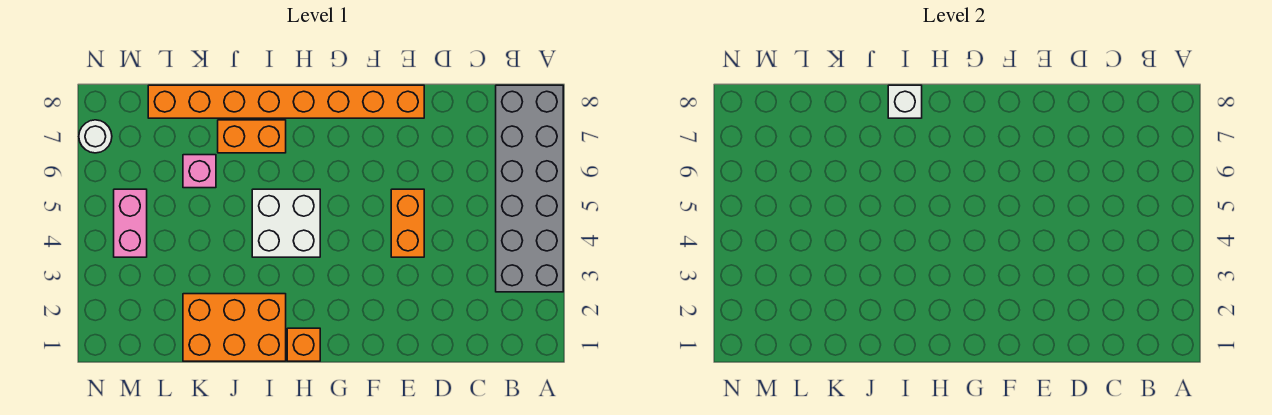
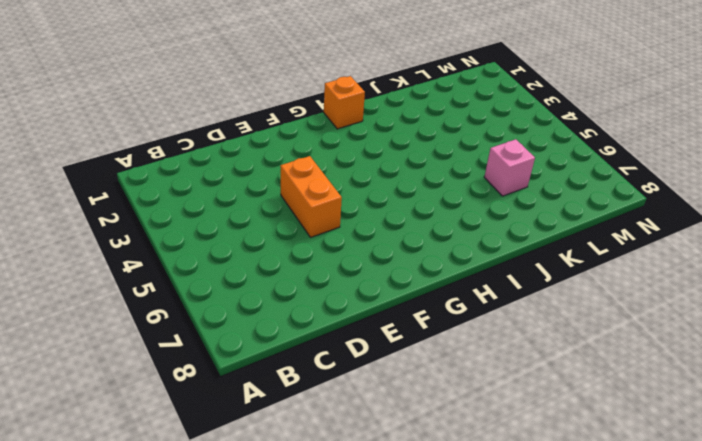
none -> grey 2x6 brick [496,85,563,292]
none -> orange 1x8 brick [148,85,424,118]

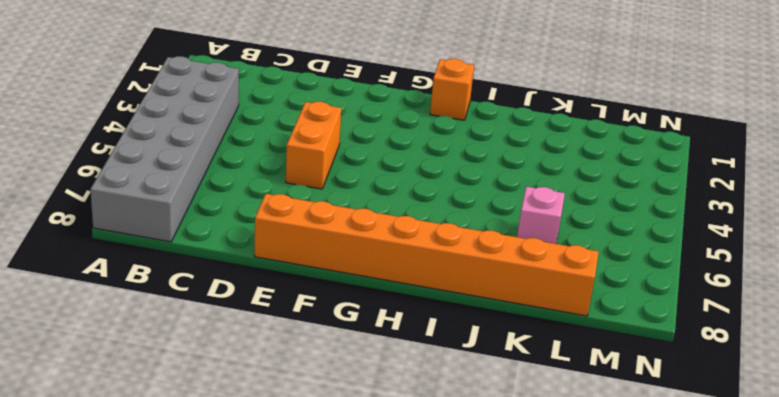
none -> white 2x2 brick [252,189,320,257]
none -> orange 2x3 brick [183,294,286,361]

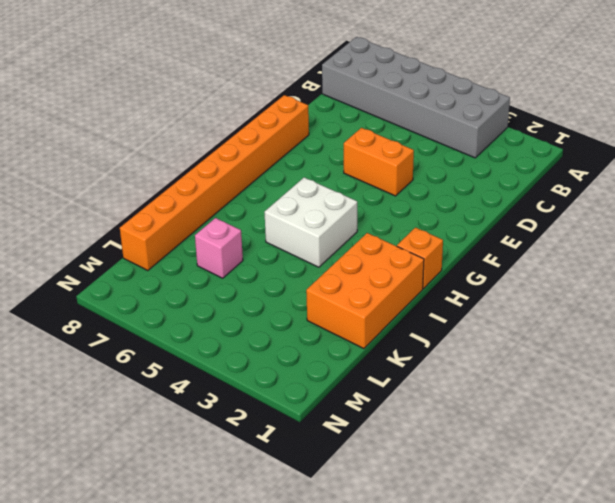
none -> orange 1x2 brick [218,120,286,153]
none -> pink 1x2 brick [114,189,147,257]

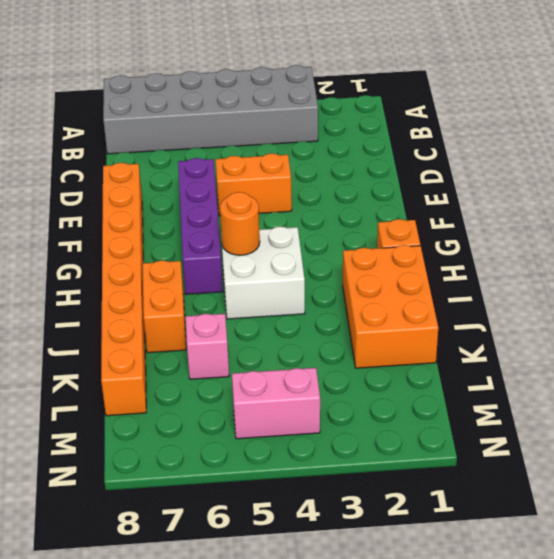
purple 1x4 brick [178,158,223,294] -> none
orange 1x1 round brick [220,192,260,255] -> none
none -> white 1x1 round brick [79,120,112,153]
none -> white 1x1 brick [888,85,922,118]

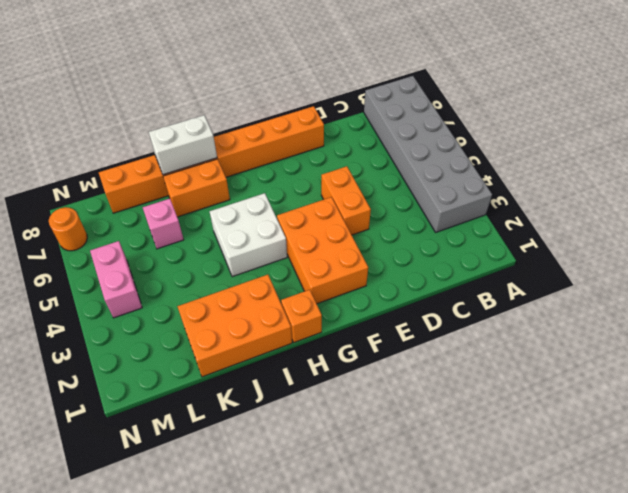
orange 2x3 brick [277,197,368,304] -> none
white 1x2 brick [149,115,217,175] -> white 1x1 brick [888,85,922,118]
orange 1x1 round brick [49,207,87,251] -> white 1x1 round brick [79,120,112,153]

